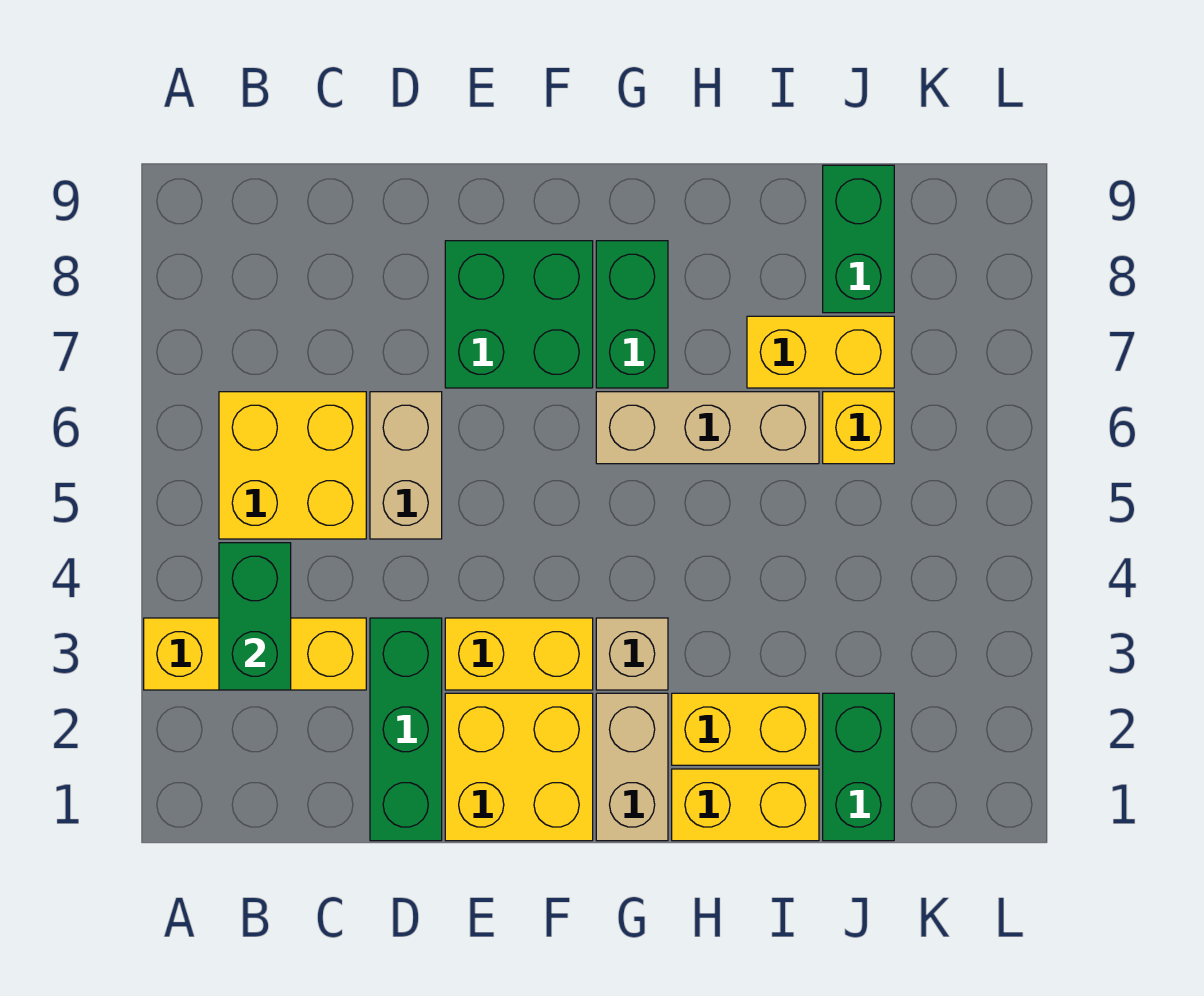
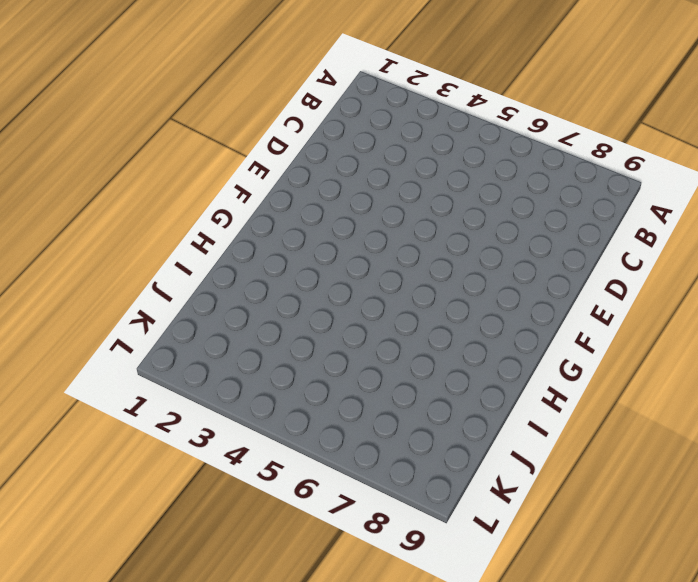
none -> yellow 1x3 brick [144,618,366,690]
none -> yellow 2x2 brick [219,392,366,539]
none -> green 1x3 brick [370,618,442,841]

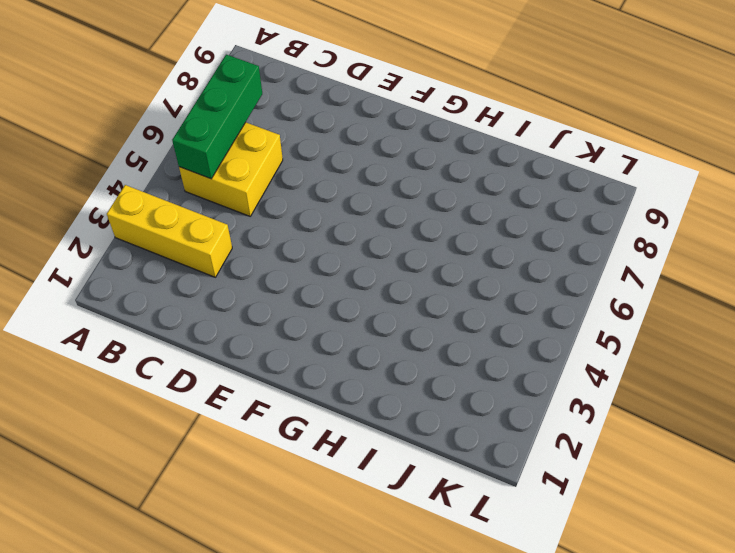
green 1x3 brick [172,55,262,179] -> green 1x3 brick moved to [370,618,442,841]
none -> tan 1x2 brick [370,392,442,539]
none -> yellow 2x2 brick [445,693,593,841]
none -> yellow 1x2 brick [445,618,593,690]

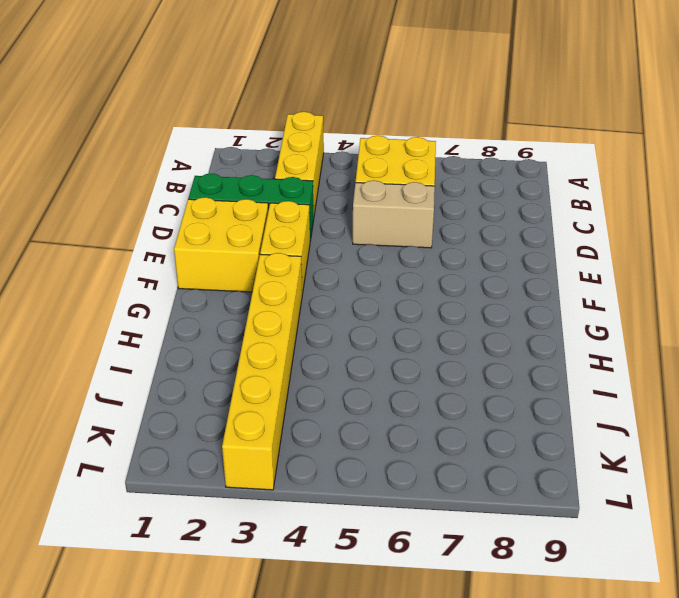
yellow 1x6 brick [222,253,302,490] -> tan 1x1 brick [596,618,668,690]
none -> green 2x2 brick [445,241,593,388]
none -> tan 1x2 brick [596,693,668,841]
none -> tan 1x3 brick [596,392,819,464]

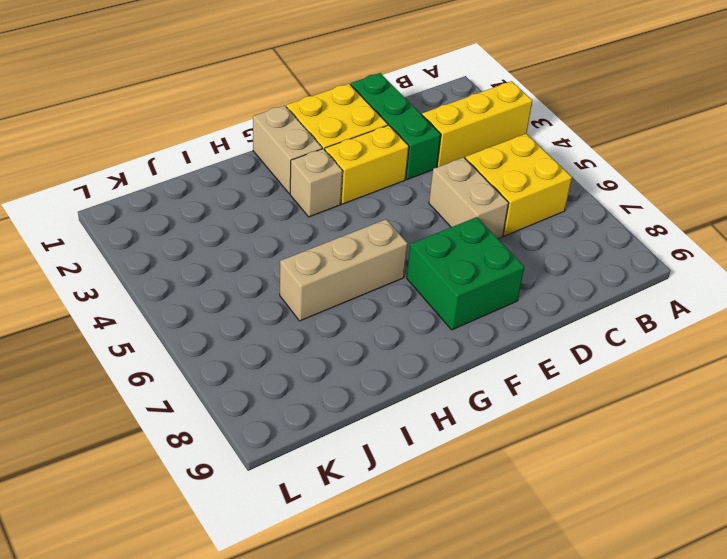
none -> green 1x2 brick [596,241,668,388]
none -> yellow 1x2 brick [672,769,819,841]
none -> yellow 1x2 brick [672,693,819,765]

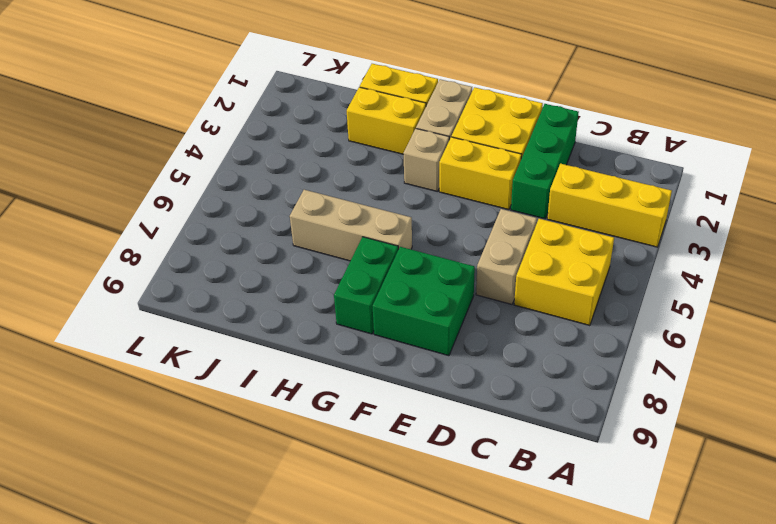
none -> yellow 1x2 brick [747,316,894,388]
none -> green 1x2 brick [823,693,894,841]
none -> yellow 1x1 brick [823,392,894,464]

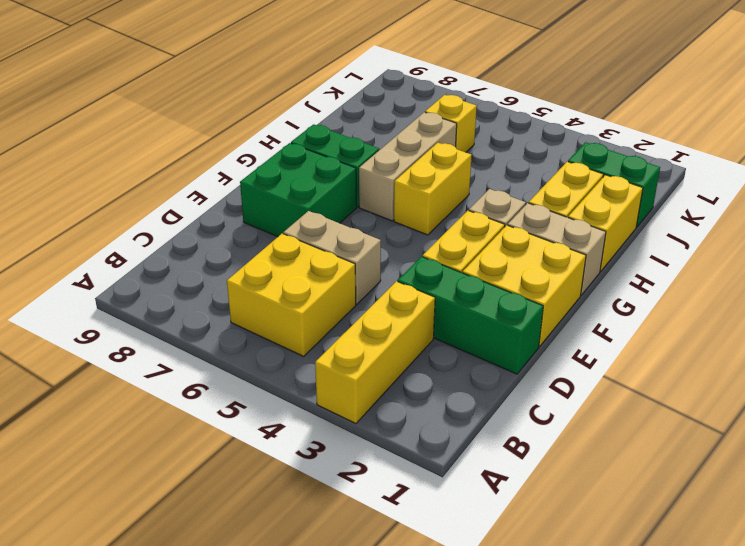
yellow 1x2 brick [394,143,472,235] -> yellow 1x2 brick moved to [747,316,894,388]
none -> green 1x2 brick [823,165,894,313]
none -> green 1x2 brick [219,543,291,690]

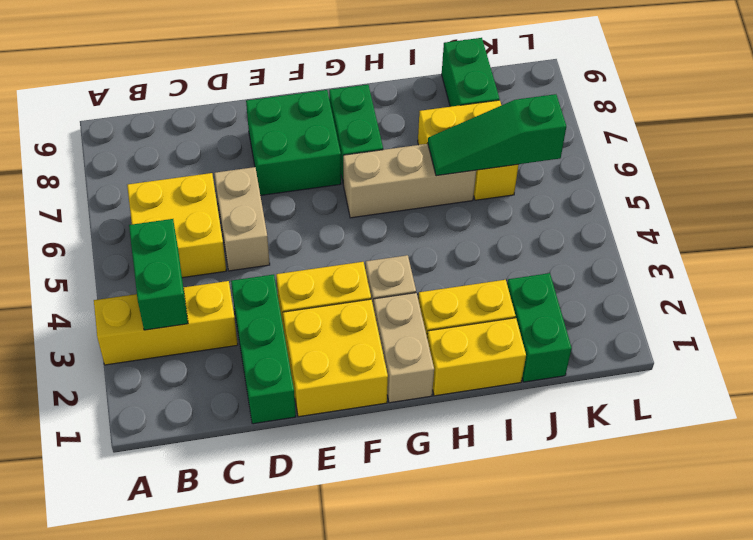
green 1x3 slope [428,94,566,176] -> none

